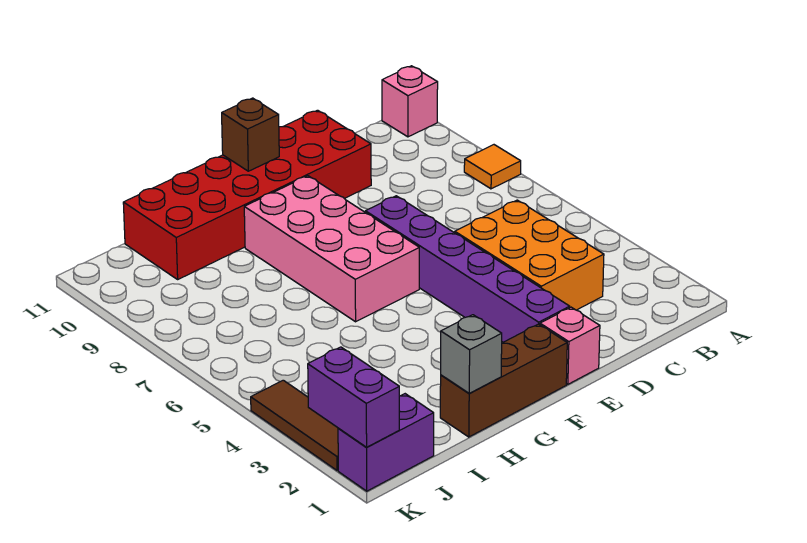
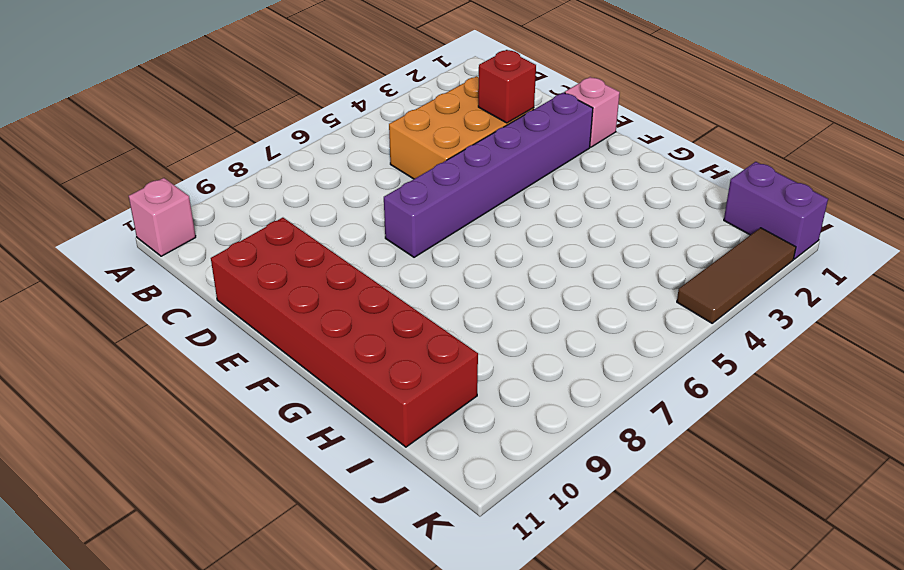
red 1x1 brick [478,50,536,123] -> none
none -> orange 1x1 tile [464,145,521,189]
none -> brown 1x3 brick [440,324,567,437]
none -> pink 2x4 brick [244,176,419,322]

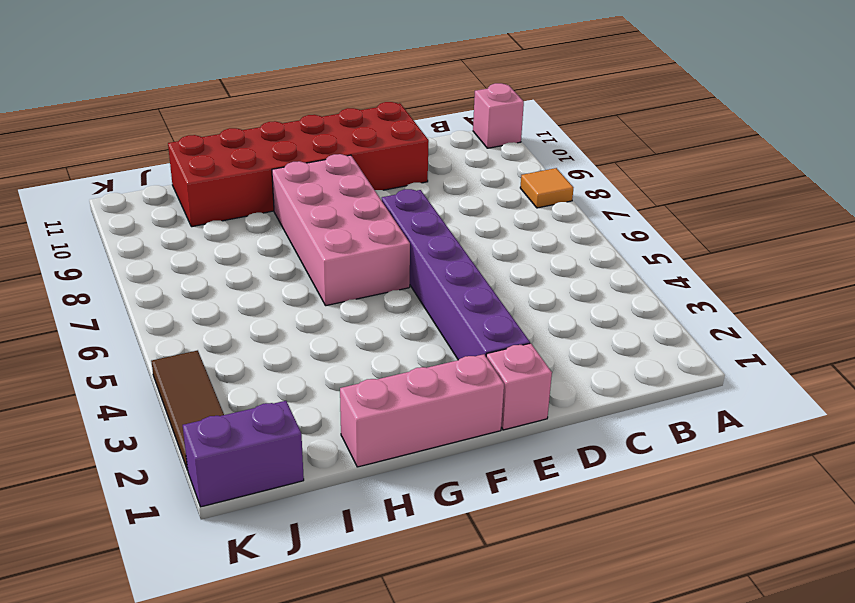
pink 1x3 brick [340,354,504,467] -> brown 1x3 brick [440,324,567,437]
none -> orange 2x3 brick [455,200,604,310]
none -> brown 1x1 brick [222,98,279,171]
none -> grey 1x1 brick [441,315,502,393]

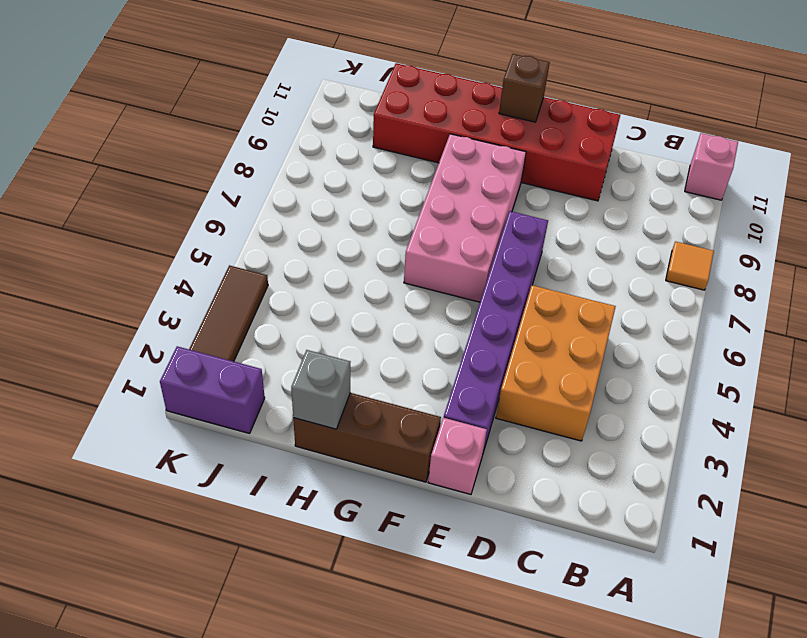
none -> purple 1x2 brick [308,347,399,447]

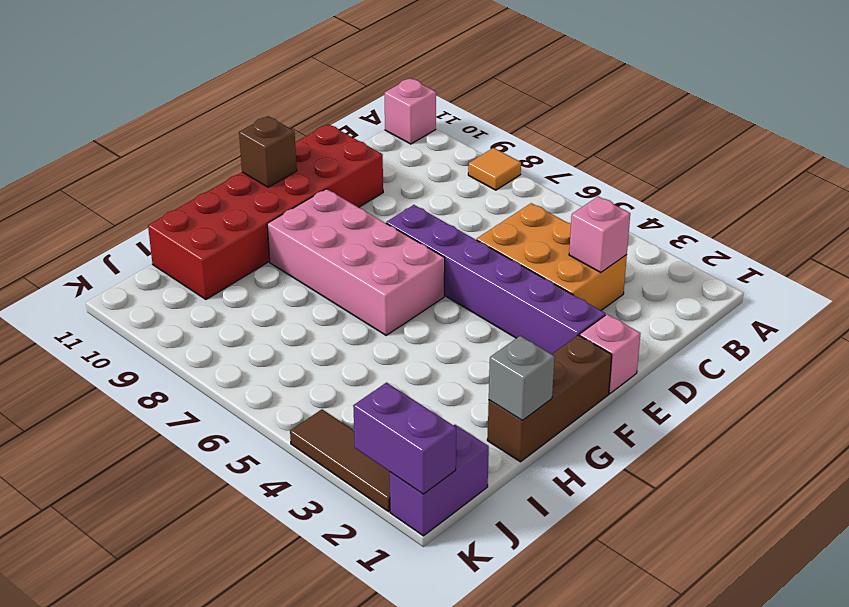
pink 1x1 brick [569,196,630,273] -> none

